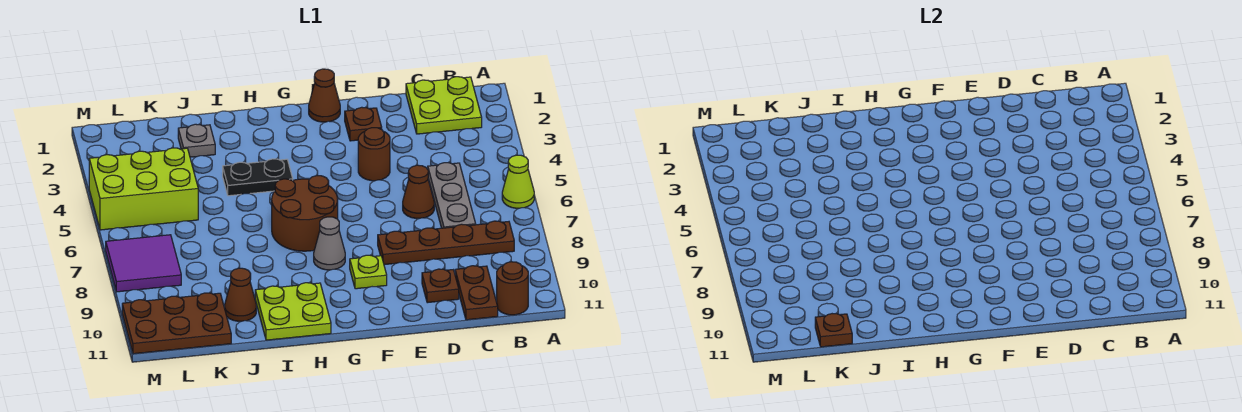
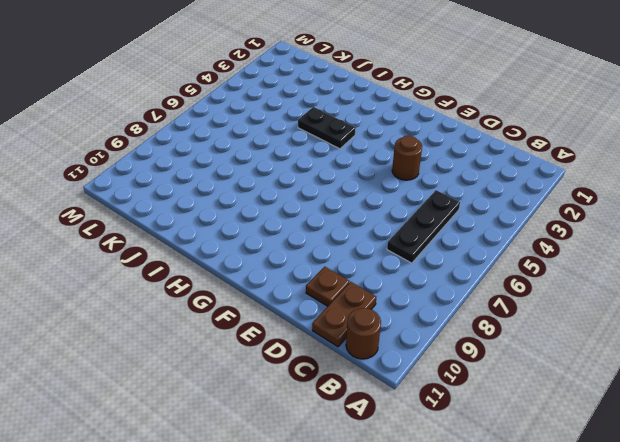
black 1x3 plate [387,190,460,263] -> grey 1x3 plate [428,163,476,228]
none -> lime 1x1 cone [502,155,534,208]
none -> lime 2x2 plate [406,77,482,134]
none -> brown 1x4 plate [378,221,514,265]

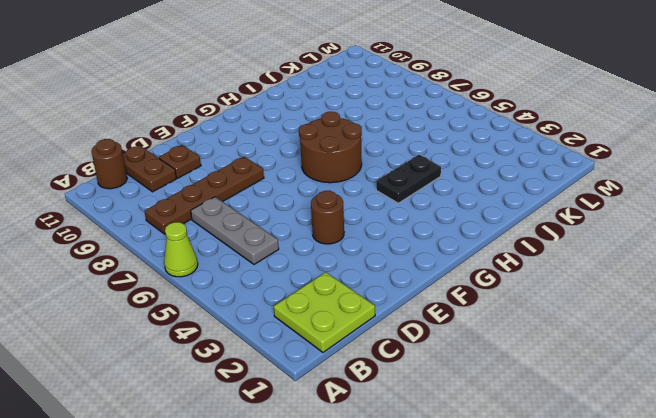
none -> brown 1x1 cone [403,165,434,219]
none -> brown 1x1 plate [345,107,382,141]
none -> brown 1x1 cone [309,69,340,122]

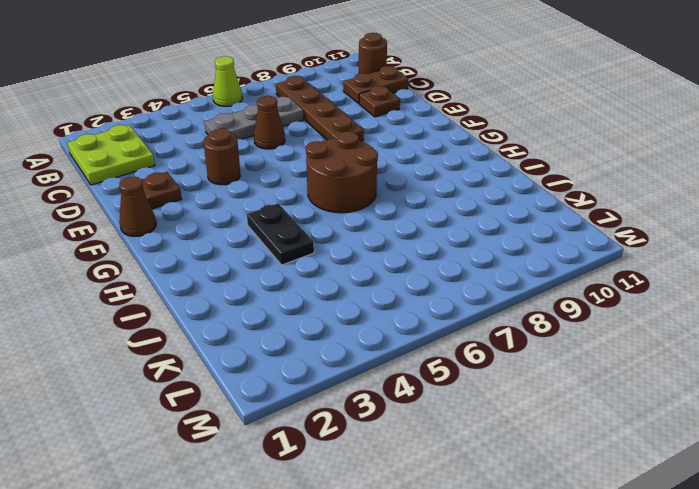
none -> lime 1x1 plate [350,255,387,289]
none -> grey 1x1 cone [314,217,345,270]
none -> lime 2x2 plate [255,283,331,340]

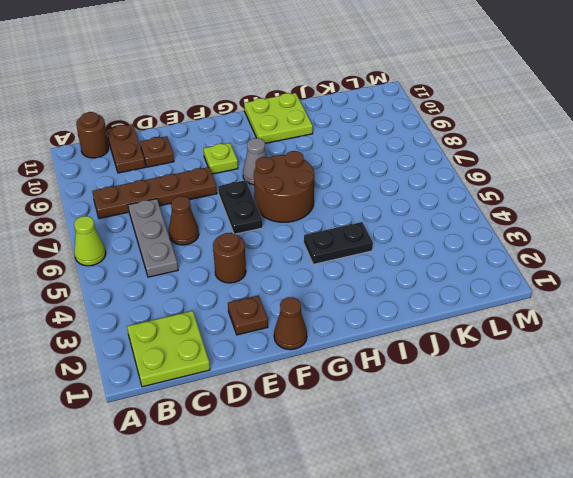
black 1x2 plate [218,180,263,234] -> none
none -> grey 1x1 plate [178,124,215,157]
none -> brown 1x1 cone [225,268,256,321]
none -> lime 2x3 brick [89,148,198,230]

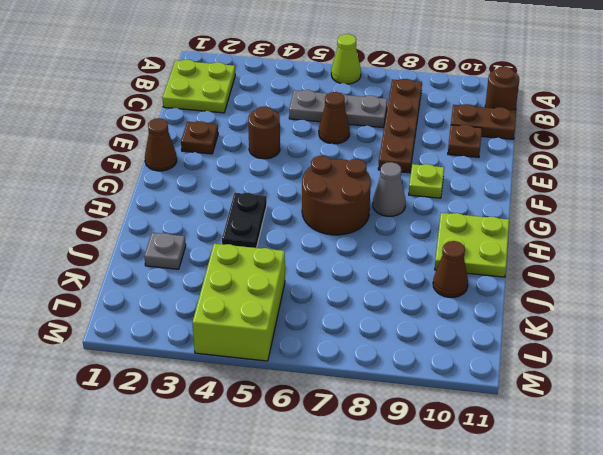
none -> brown 2x3 plate [122,293,231,354]
none -> purple 2x2 tile [106,235,181,292]
none -> brown 1x1 plate [815,314,852,347]

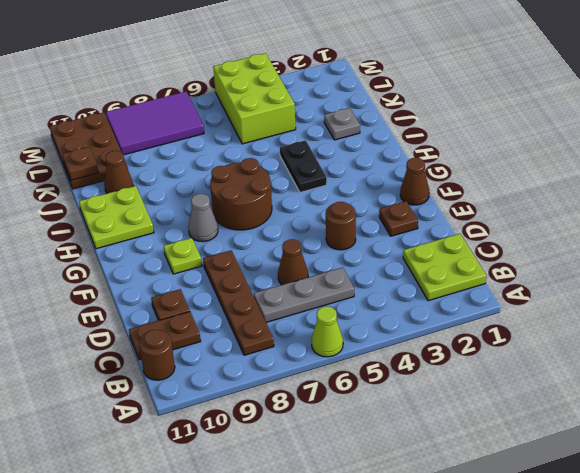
purple 2x3 tile [106,91,204,155] -> purple 2x2 tile [106,235,181,292]

